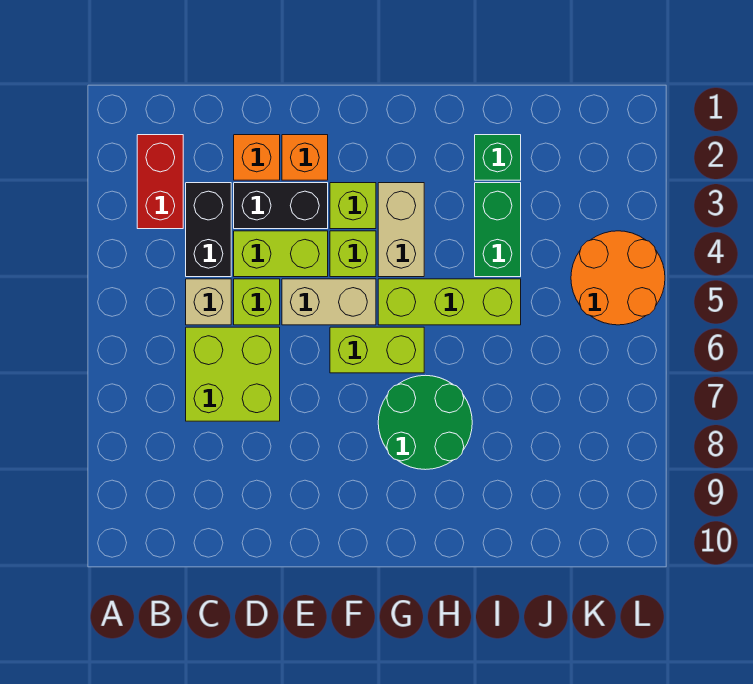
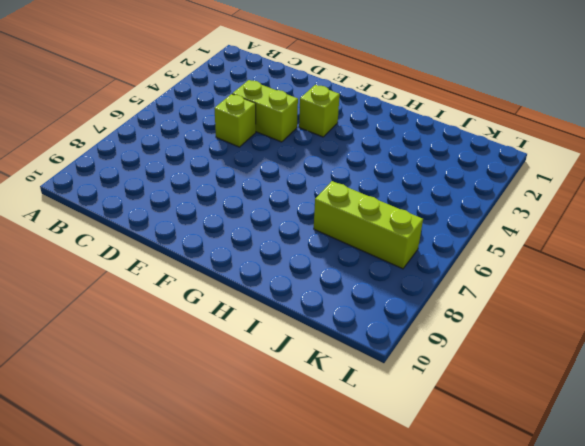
lime 1x3 brick [314,181,423,269] -> lime 1x3 brick moved to [378,279,521,325]
none -> red 1x2 brick [137,135,183,229]
none -> black 1x2 brick [186,183,231,277]
none -> tan 1x1 brick [186,279,231,325]

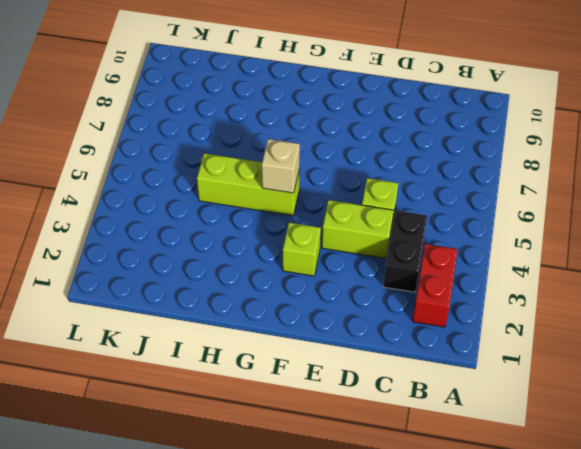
tan 1x1 brick [262,139,300,193] -> tan 1x1 brick moved to [186,279,231,325]
none -> lime 2x2 brick [186,327,280,421]
none -> orange 1x1 brick [234,135,280,180]
none -> black 1x2 brick [234,183,328,229]

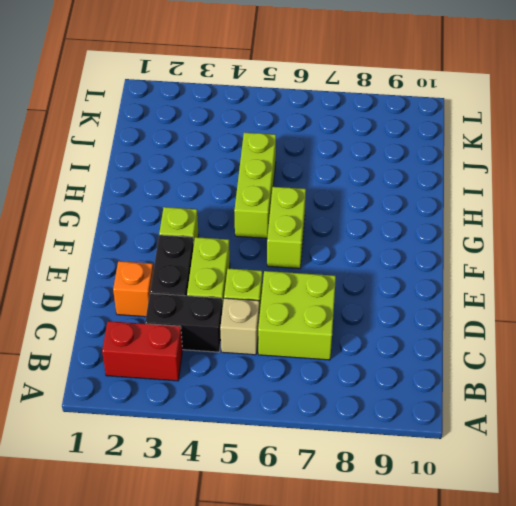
none -> orange 1x1 brick [282,135,328,180]
none -> tan 1x2 brick [282,279,376,325]
none -> lime 1x1 brick [330,231,376,277]

